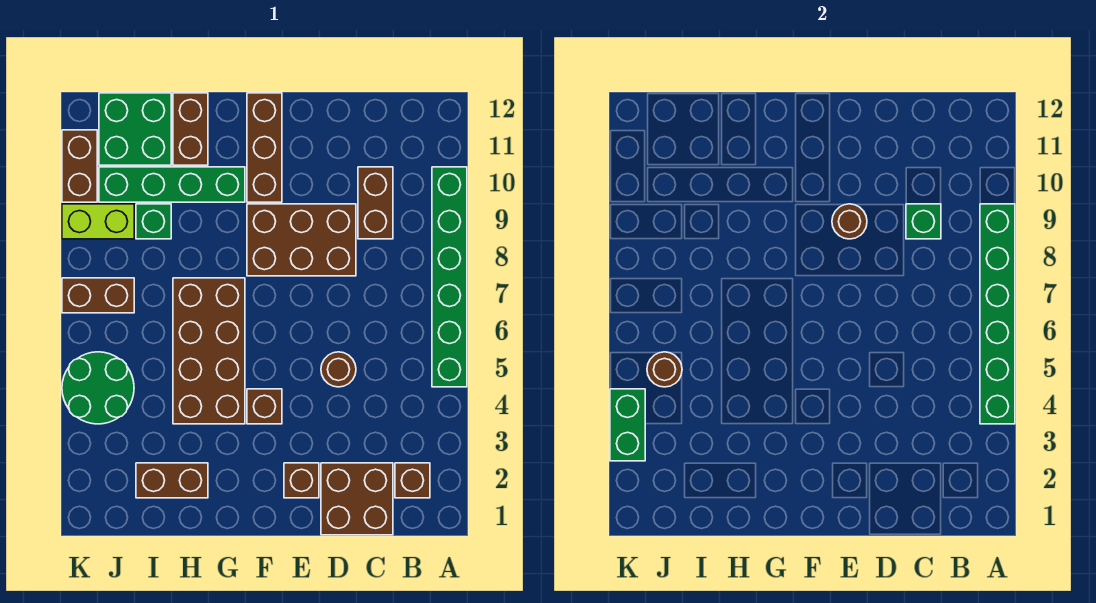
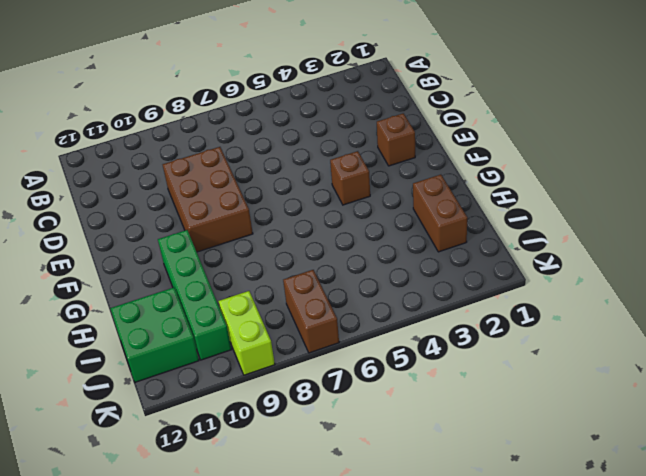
none -> green 1x6 brick [432,167,467,387]
none -> brown 1x1 brick [395,463,430,498]
none -> brown 2x2 brick [321,463,393,535]

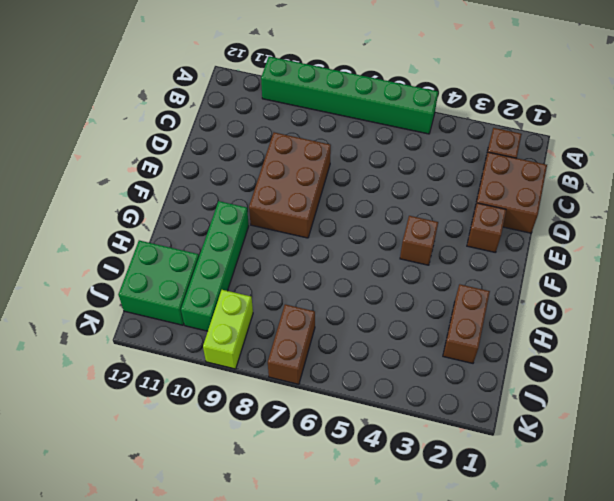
none -> brown 1x2 brick [358,167,393,239]
none -> brown 1x1 round brick [321,352,356,387]
none -> brown 1x3 brick [247,93,282,202]

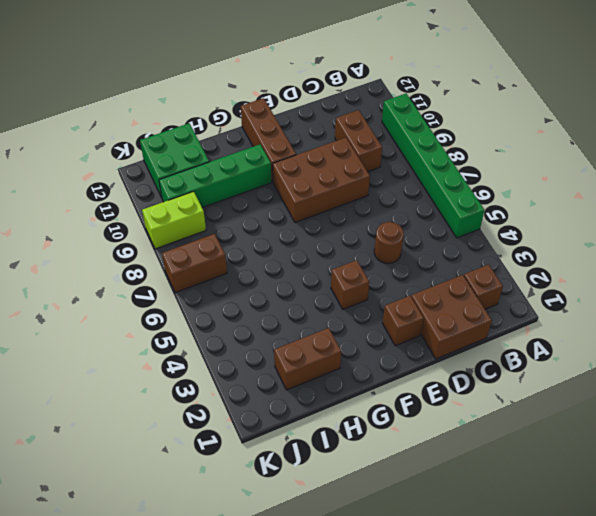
none -> brown 2x4 brick [173,278,245,424]
none -> brown 1x2 brick [173,93,208,165]
none -> green 1x1 brick [136,204,171,239]

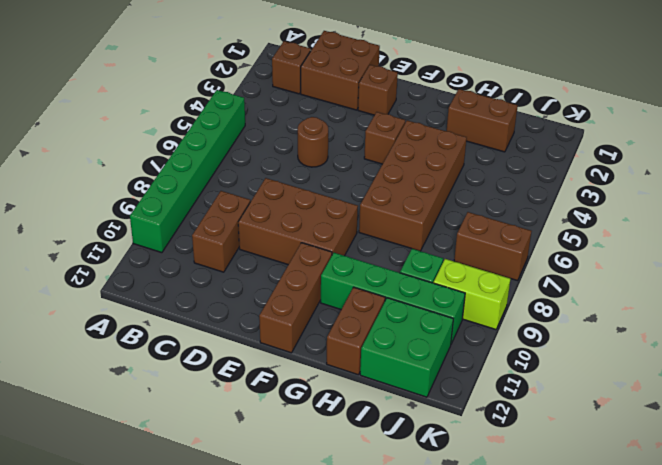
none -> green 2x2 round brick [62,352,134,424]
none -> brown 1x2 brick [62,130,97,202]
none -> green 1x6 brick [980,204,1015,424]

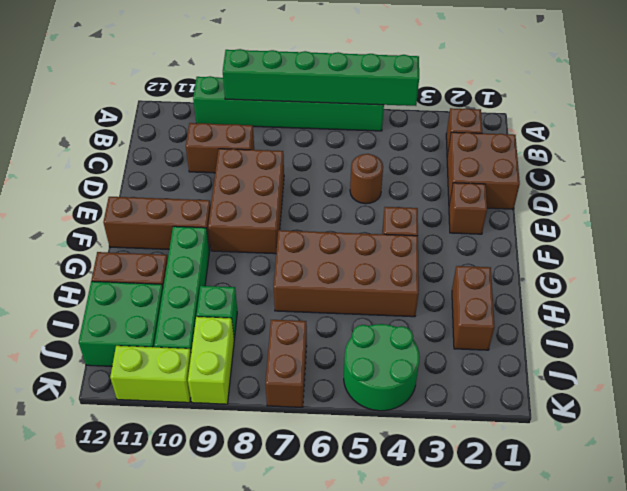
lime 1x2 brick [110,346,191,403] -> brown 1x2 brick [62,130,97,202]
none -> green 1x1 brick [906,204,941,239]
none -> brown 1x1 round brick [832,204,867,239]
none -> brown 1x1 round brick [647,352,682,387]

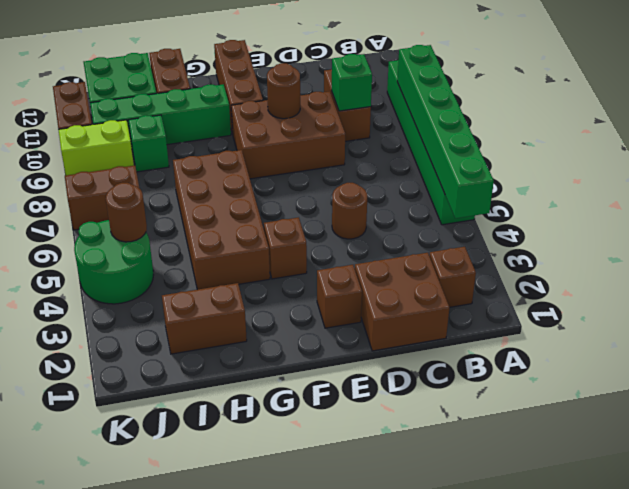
none -> green 1x2 brick [610,389,645,461]

